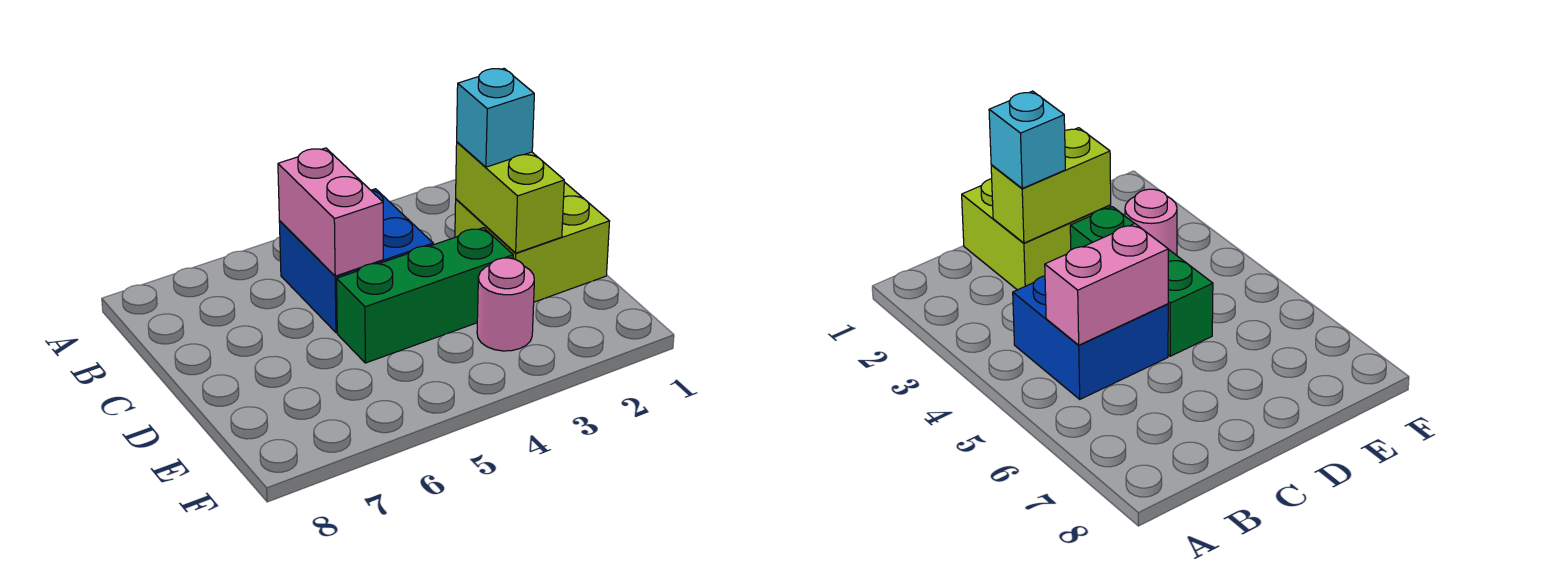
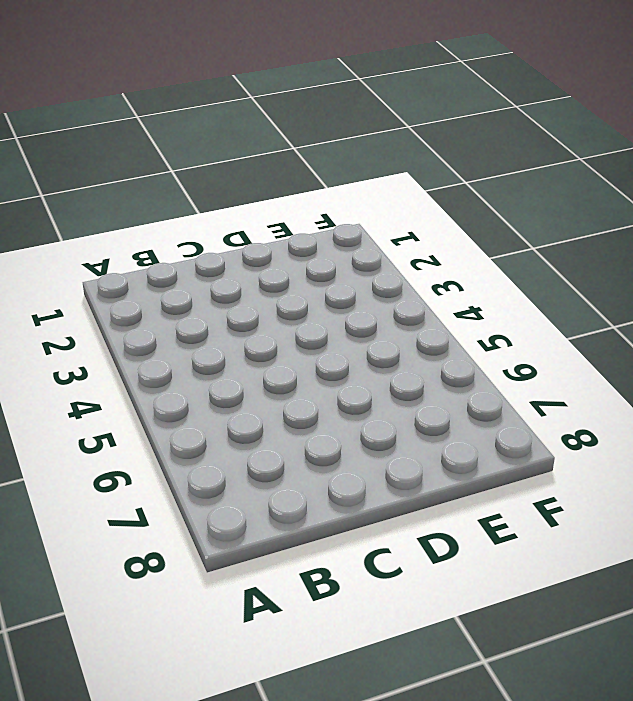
none -> blue 2x2 brick [279,189,433,333]
none -> lime 2x2 brick [455,182,610,302]

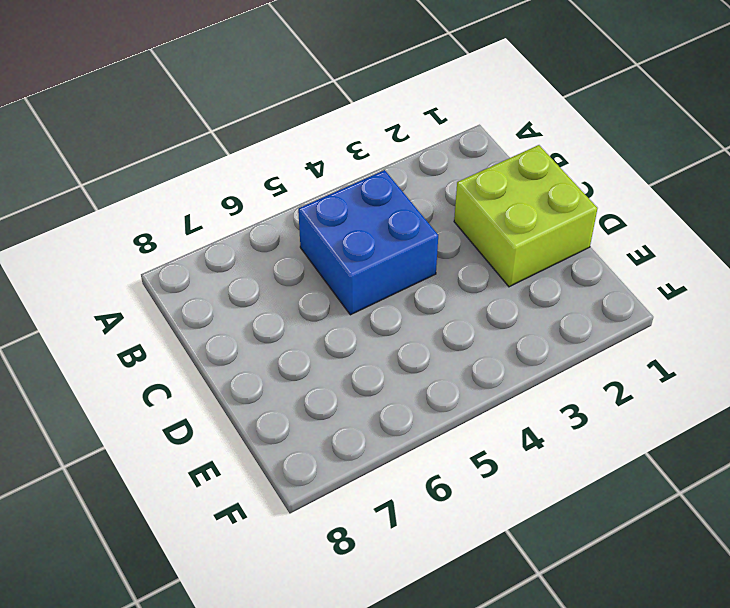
none -> green 1x3 brick [337,228,513,363]
none -> pink 1x1 round brick [477,258,534,351]

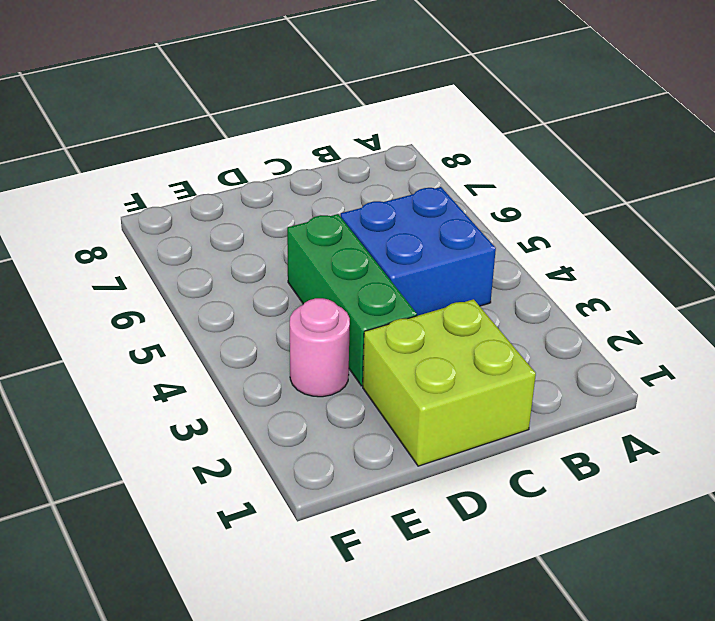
none -> pink 1x2 brick [278,148,383,276]
none -> lime 1x2 brick [456,142,564,253]

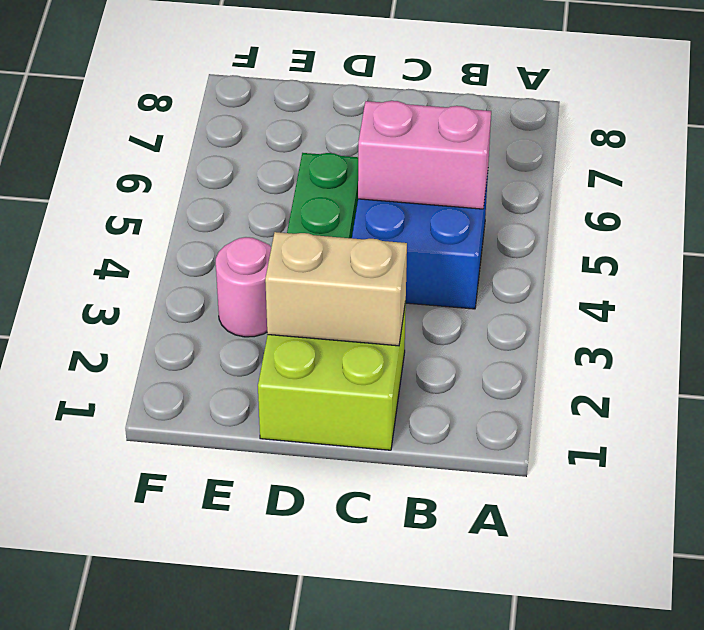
tan 1x2 brick [265,232,407,346] -> lime 1x2 brick [456,142,564,253]
none -> cyan 1x1 brick [457,69,534,167]

